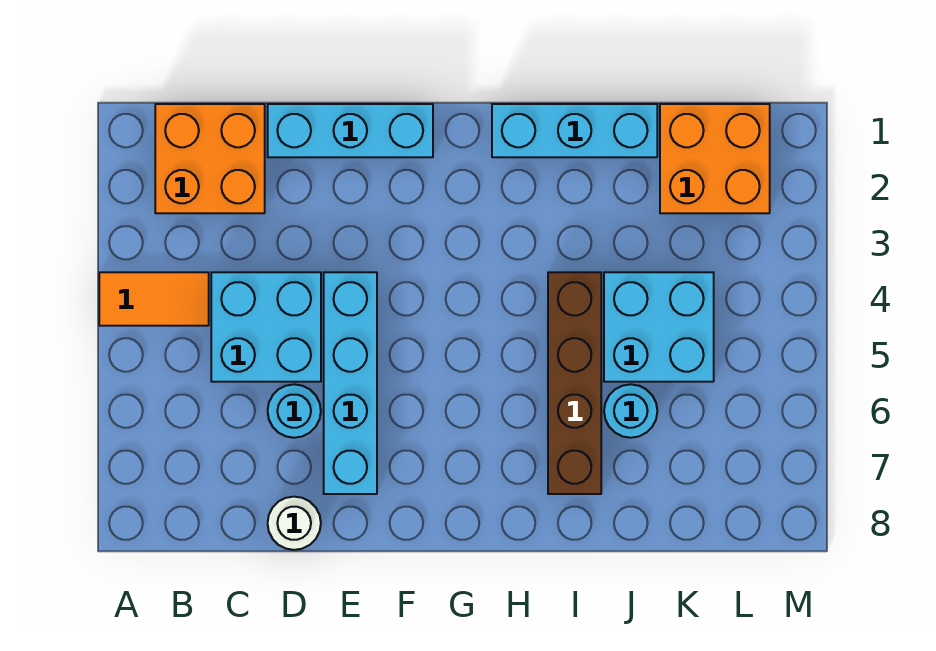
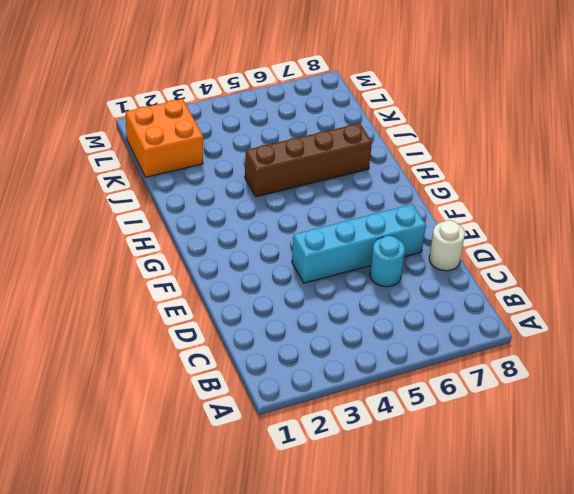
none -> orange 1x2 tile [99,272,209,326]
none -> orange 2x2 brick [155,104,265,213]
none -> cyan 2x2 brick [211,272,321,382]

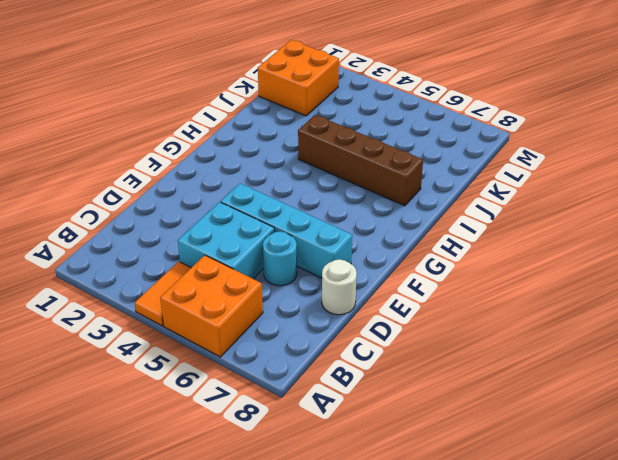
orange 2x2 brick [160,255,263,357] -> orange 2x2 brick moved to [155,104,265,213]
none -> cyan 1x3 brick [268,104,433,157]
none -> cyan 1x3 brick [492,104,657,157]
none -> cyan 2x2 brick [604,272,714,382]

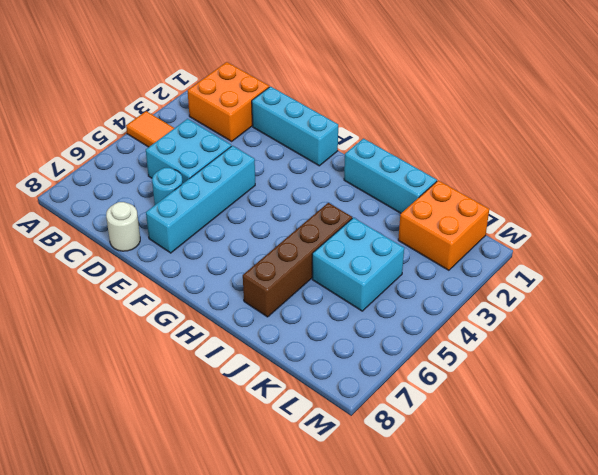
none -> cyan 1x1 round brick [604,384,657,438]

